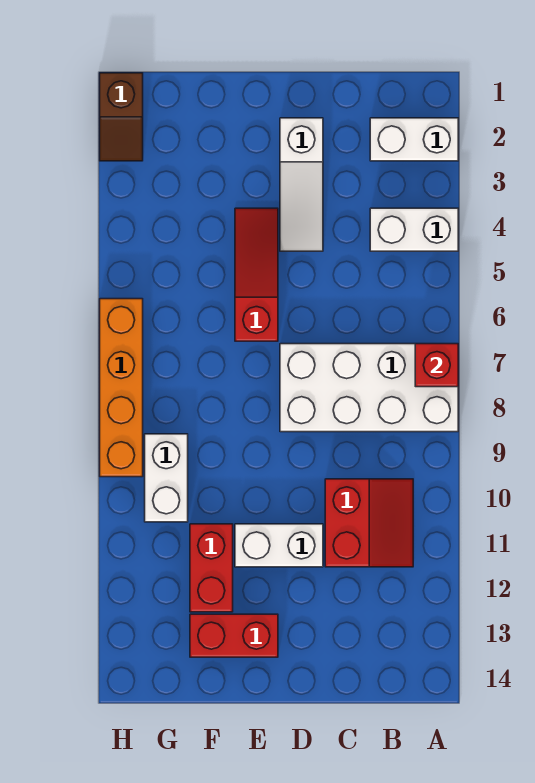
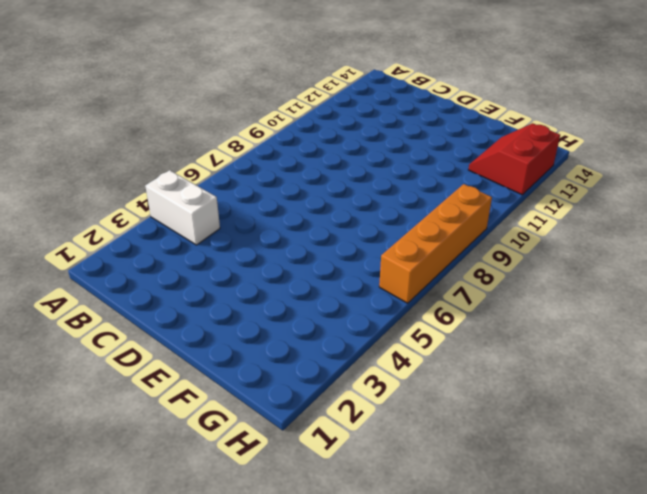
red 2x2 slope [468,123,560,195] -> red 2x2 slope moved to [325,479,413,567]
none -> white 1x2 brick [370,118,458,161]
none -> white 2x4 brick [280,344,458,432]
none -> white 1x3 slope [280,118,323,251]

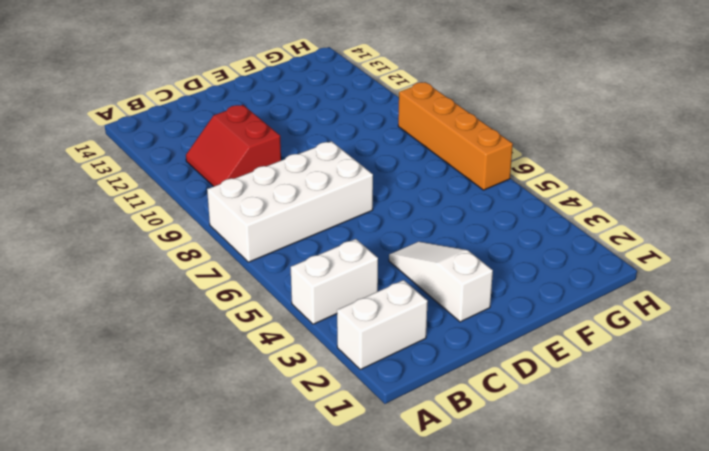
none -> white 1x2 brick [235,524,323,567]
none -> red 1x3 slope [235,208,278,341]
none -> red 1x2 brick [190,614,278,657]

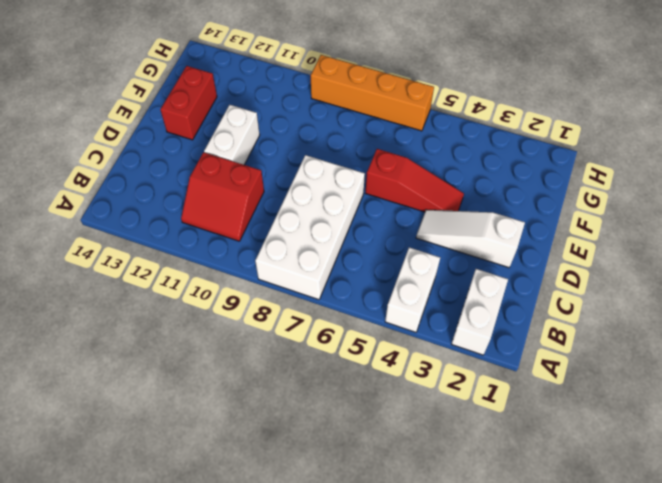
none -> red 1x2 brick [190,524,233,612]
none -> white 1x2 brick [145,434,188,522]
none -> brown 1x2 slope [100,73,143,161]

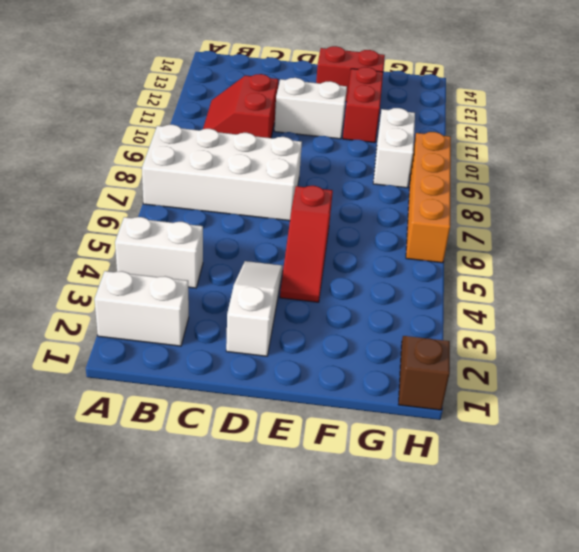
none -> red 1x1 brick [415,344,458,387]

